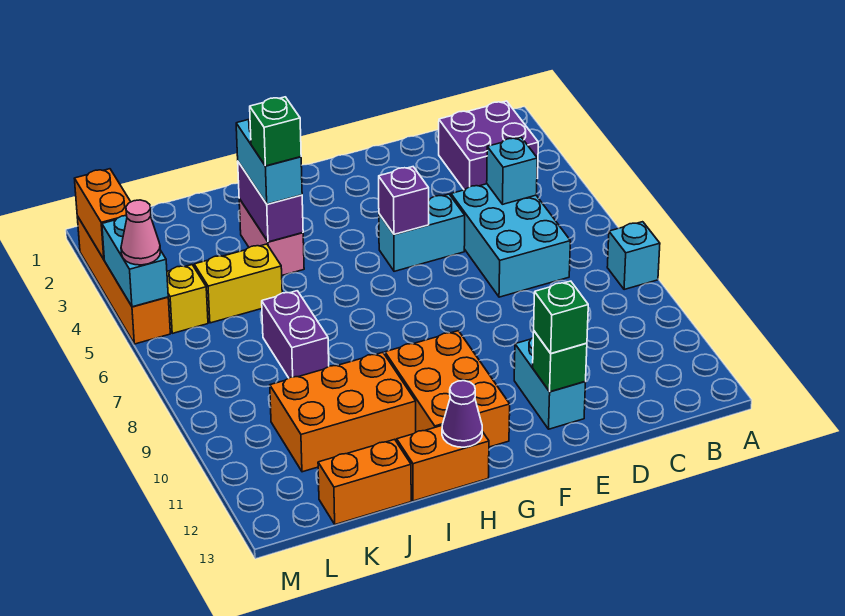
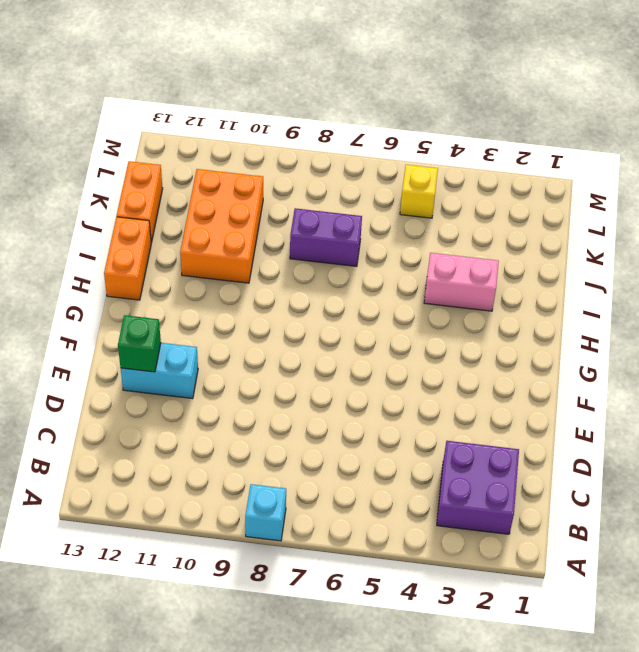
none -> cyan 2x3 brick [451,184,570,297]
none -> cyan 1x2 brick [379,194,465,271]
none -> orange 2x3 brick [385,331,510,447]

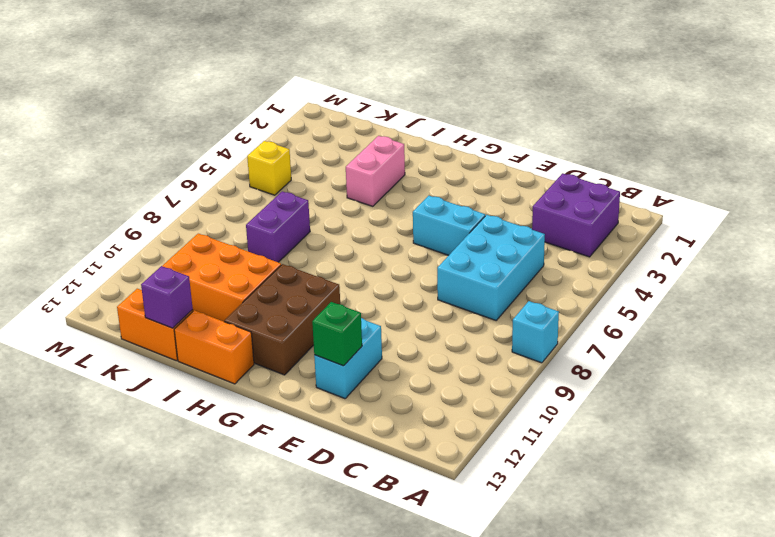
brown 2x3 brick [224,264,340,375] -> orange 2x3 brick [385,331,510,447]
purple 1x1 brick [141,266,193,328] -> purple 1x1 brick moved to [379,167,429,234]
none -> yellow 1x2 brick [194,244,282,323]
none -> orange 1x4 brick [77,216,170,344]
none -> cyan 1x1 brick [487,137,537,204]

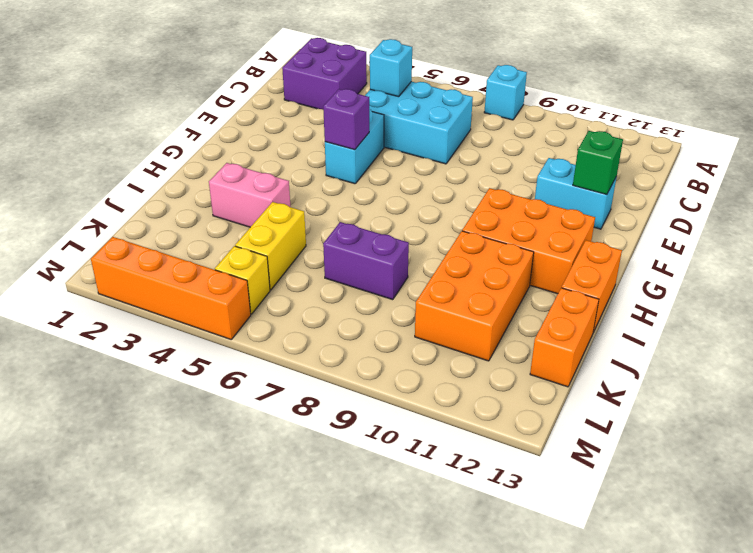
none -> purple 1x1 cone [442,381,482,447]
none -> purple 1x2 brick [238,162,303,242]
none -> orange 1x2 brick [74,169,130,259]

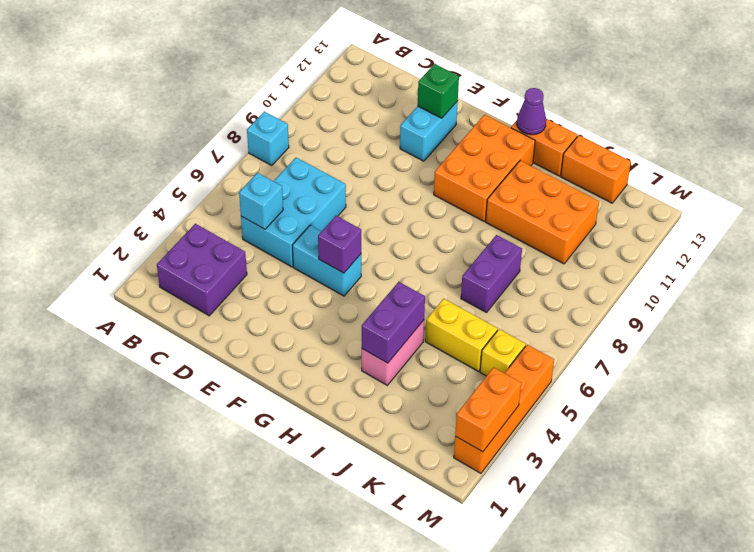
none -> cyan 1x2 brick [102,216,168,307]
none -> green 1x1 brick [534,281,588,353]
none -> cyan 1x2 brick [236,119,302,204]

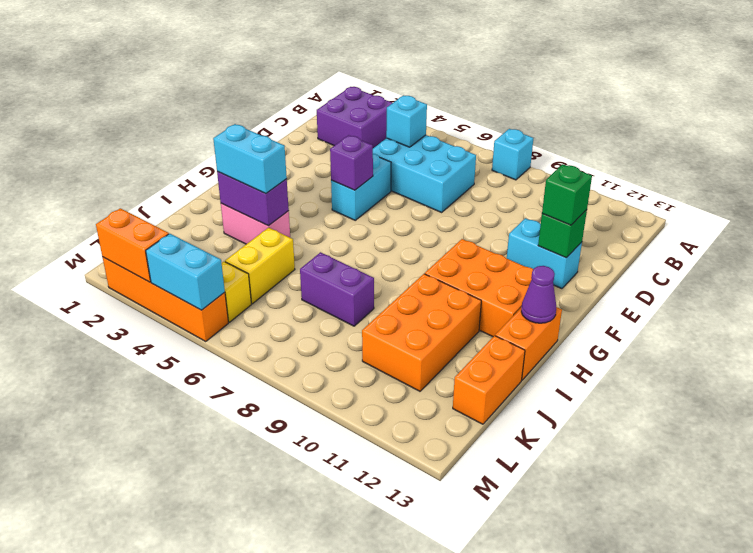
none -> pink 1x1 cone [121,200,160,265]
none -> green 1x1 brick [250,97,301,166]

